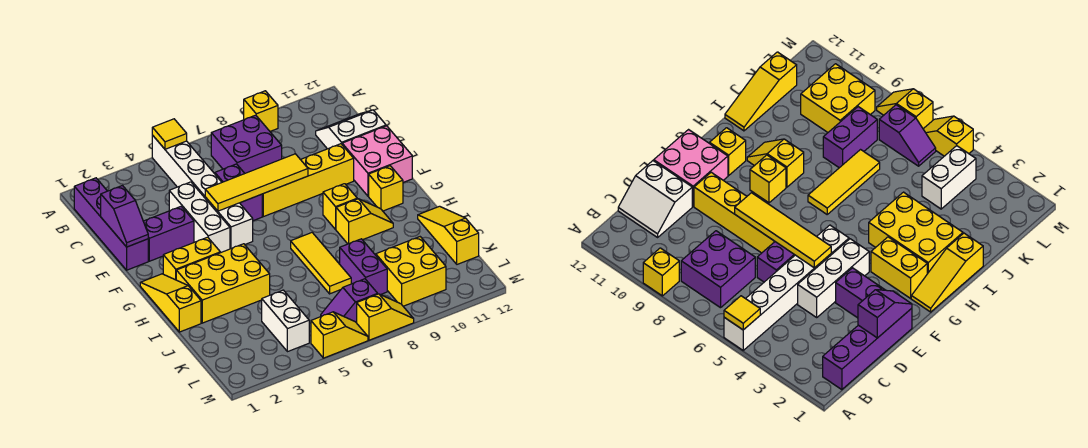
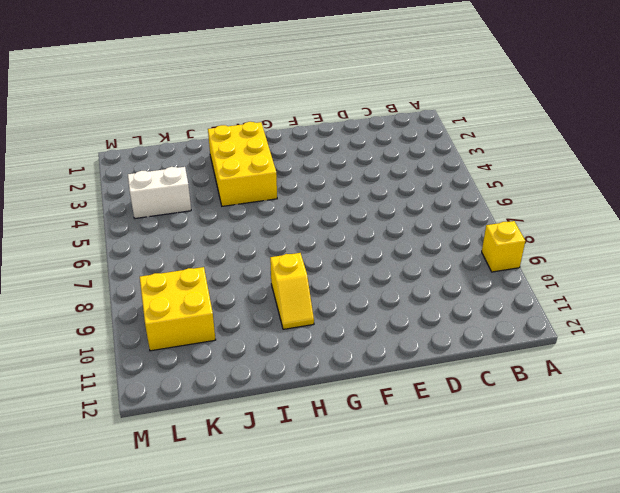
none -> white 1x6 brick [152,135,253,249]
none -> purple 1x4 brick [74,178,148,270]
none -> purple 2x2 brick [211,115,282,173]

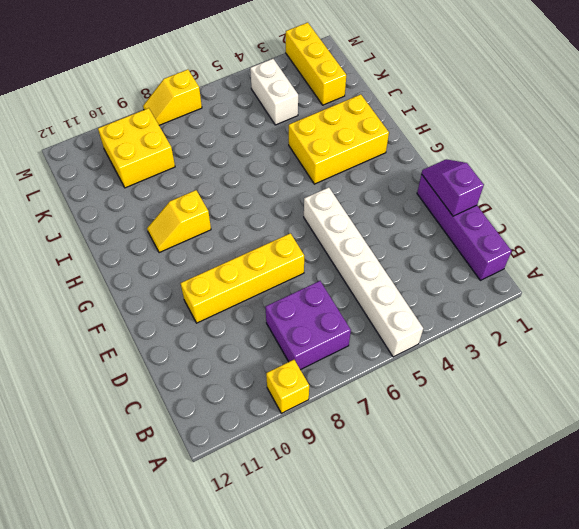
yellow 1x3 brick [286,23,346,105] -> none
none -> white 2x2 slope [316,110,386,149]
none -> white 1x3 brick [169,182,230,253]
none -> purple 1x2 brick [215,164,262,221]

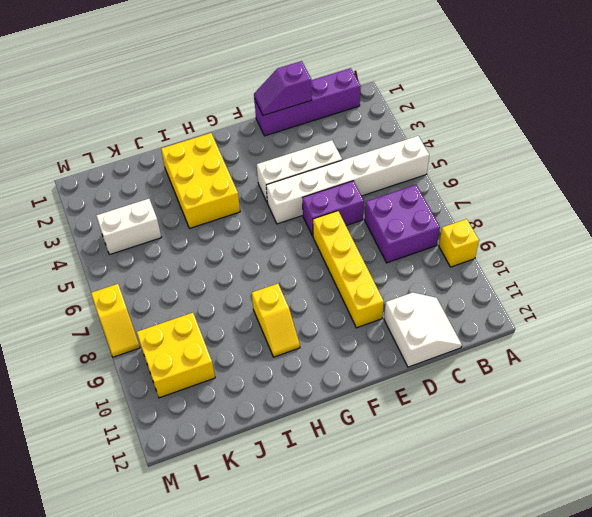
none -> purple 1x2 brick [143,206,194,261]
none -> pink 2x2 brick [342,126,412,196]
none -> yellow 1x3 slope [140,274,201,332]

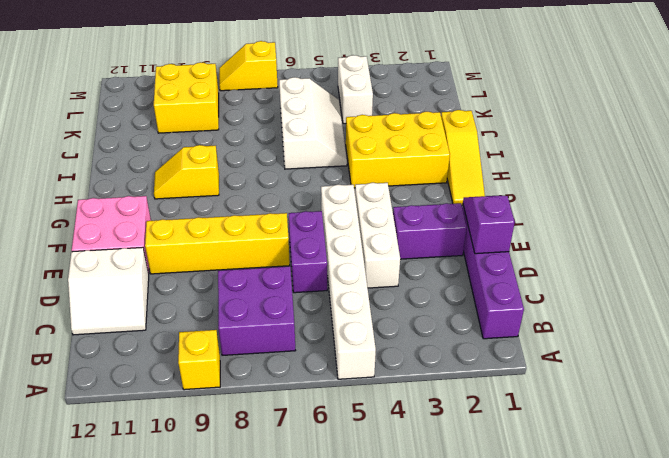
white 2x3 slope [279,77,347,169] -> none
none -> yellow 1x2 brick [163,237,220,280]
none -> yellow 1x1 brick [323,184,357,229]
none -> yellow 1x1 brick [369,166,403,211]

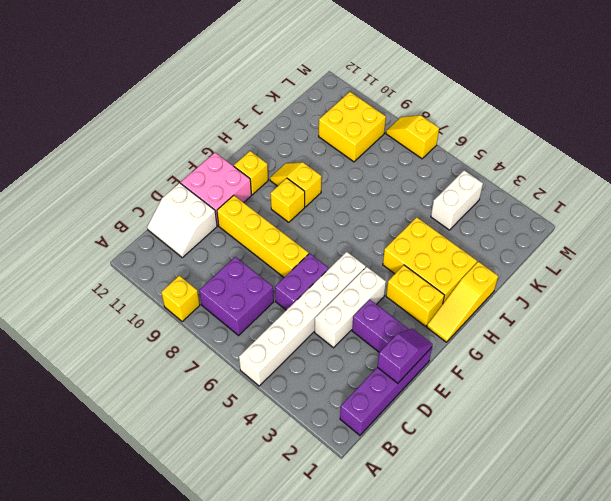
none -> yellow 1x3 tile [291,233,351,294]
none -> yellow 1x3 slope [418,206,479,264]
none -> purple 1x2 brick [340,239,387,295]

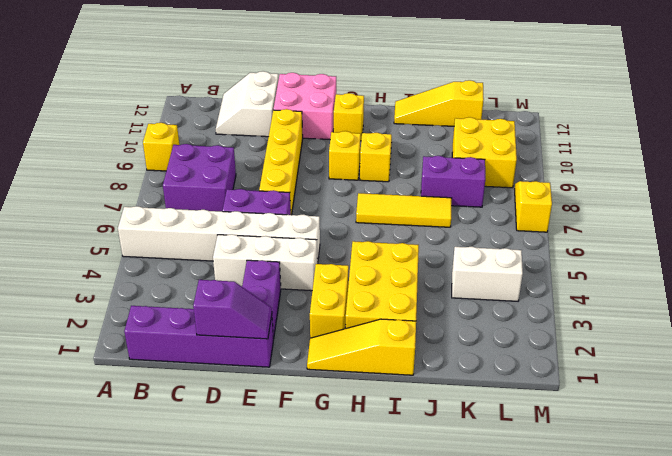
none -> purple 1x2 slope [321,279,377,323]
none -> yellow 1x2 slope [311,312,368,358]
none -> yellow 1x1 tile [152,119,187,149]

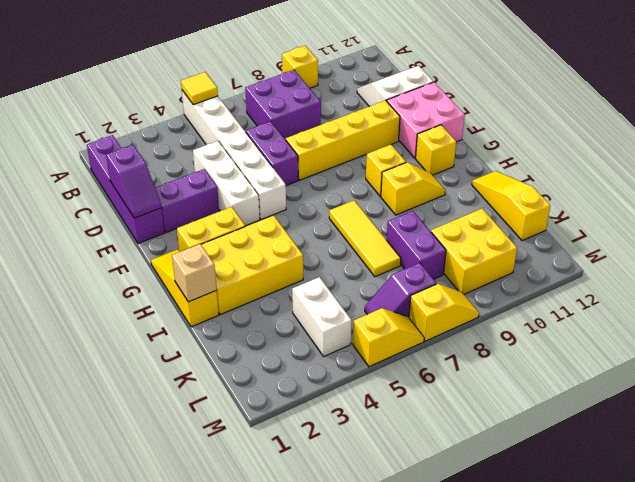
tan 1x1 brick [172,244,217,302] -> none
none -> yellow 1x4 tile [205,154,308,211]

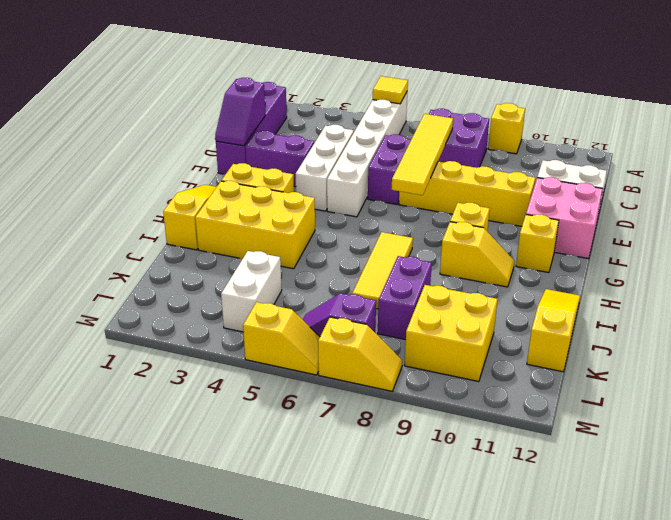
yellow 1x4 tile [392,114,453,195] -> yellow 1x4 tile turned to [205,154,308,211]

